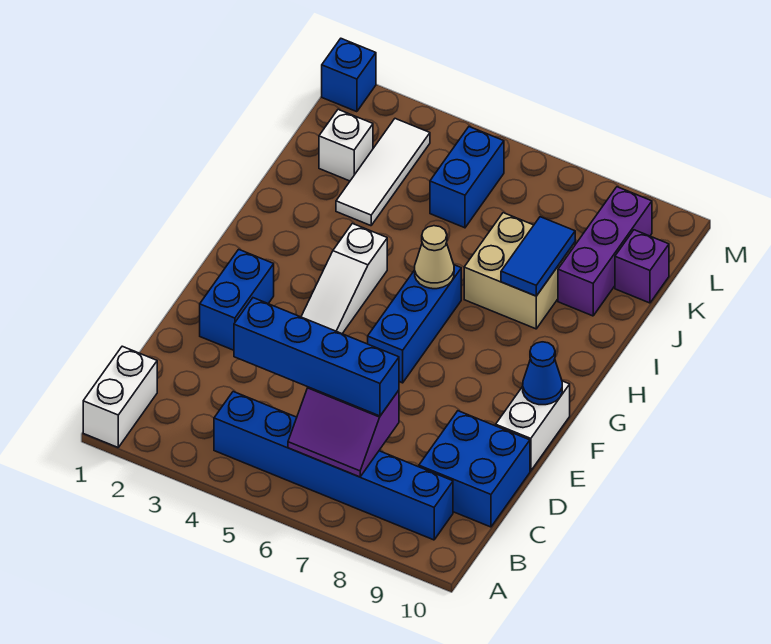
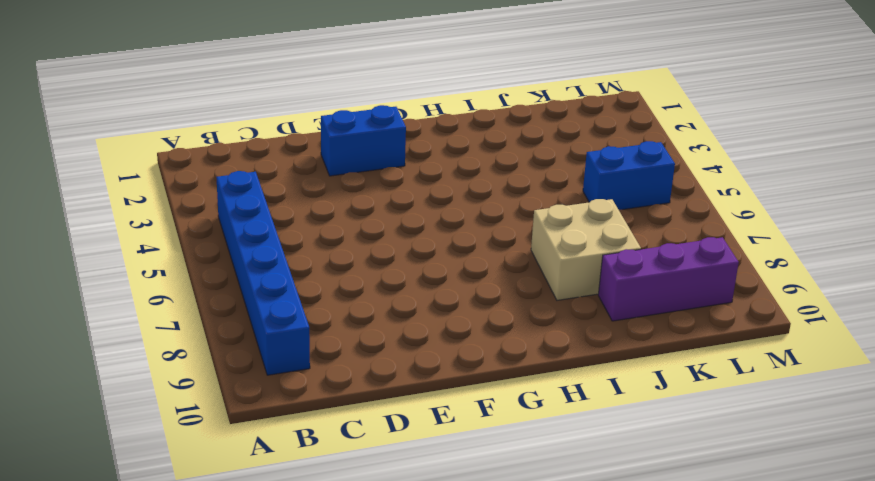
none -> white 1x2 brick [83,346,157,447]
none -> blue 2x2 brick [419,411,530,527]
none -> white 1x2 brick [496,381,570,471]

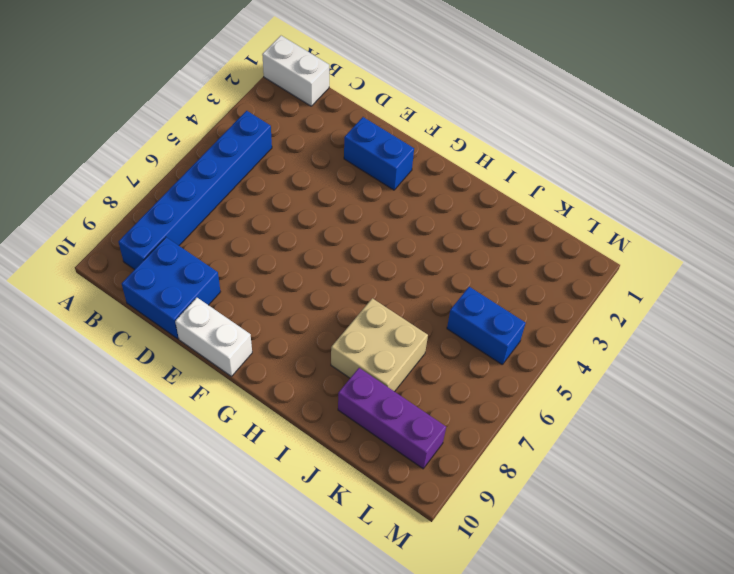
none -> white 1x3 slope [301,223,387,334]
none -> blue 1x3 brick [368,265,461,383]
none -> white 1x3 tile [336,119,430,226]

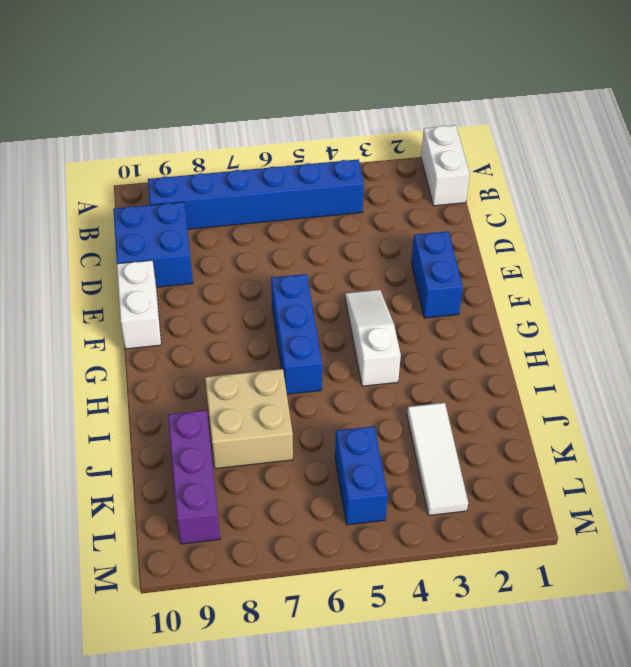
none -> white 1x1 brick [319,109,373,181]
none -> purple 1x1 brick [615,230,669,303]
none -> blue 1x1 brick [322,39,376,112]

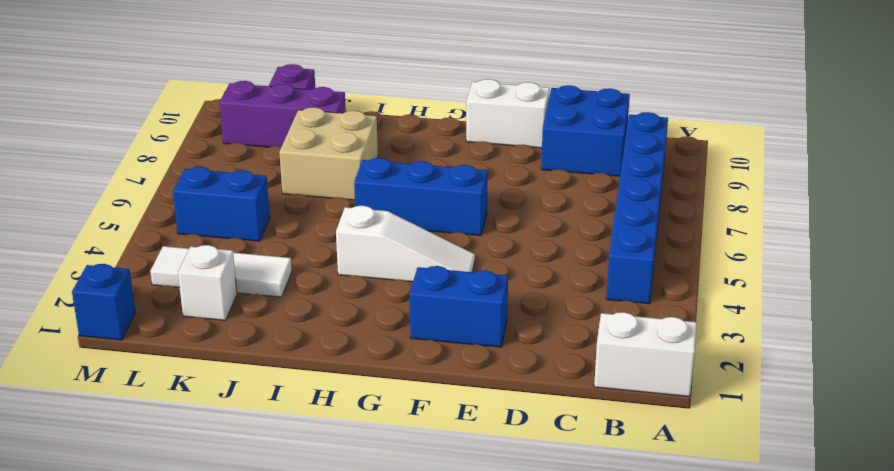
none -> purple 2x2 slope [288,387,399,477]
none -> blue 1x1 cone [523,342,562,405]
none -> tan 1x1 cone [415,226,454,289]

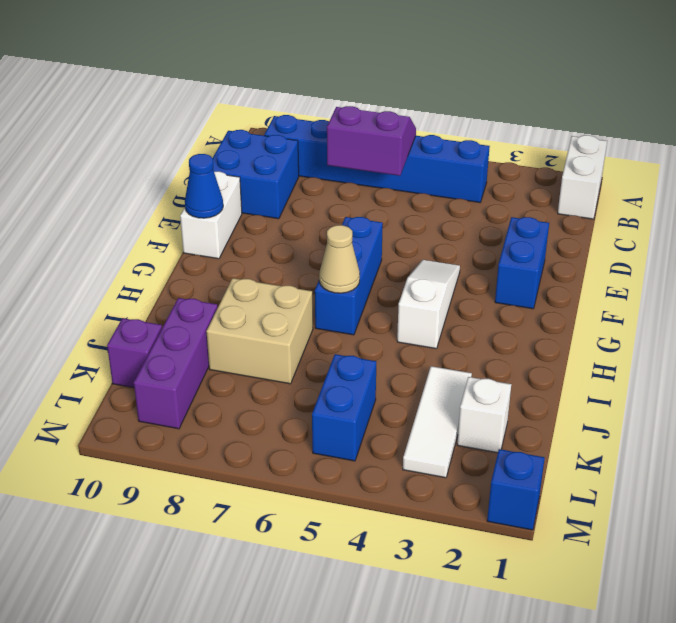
none -> blue 1x2 tile [501,217,575,296]
none -> blue 1x4 brick [234,298,399,416]

